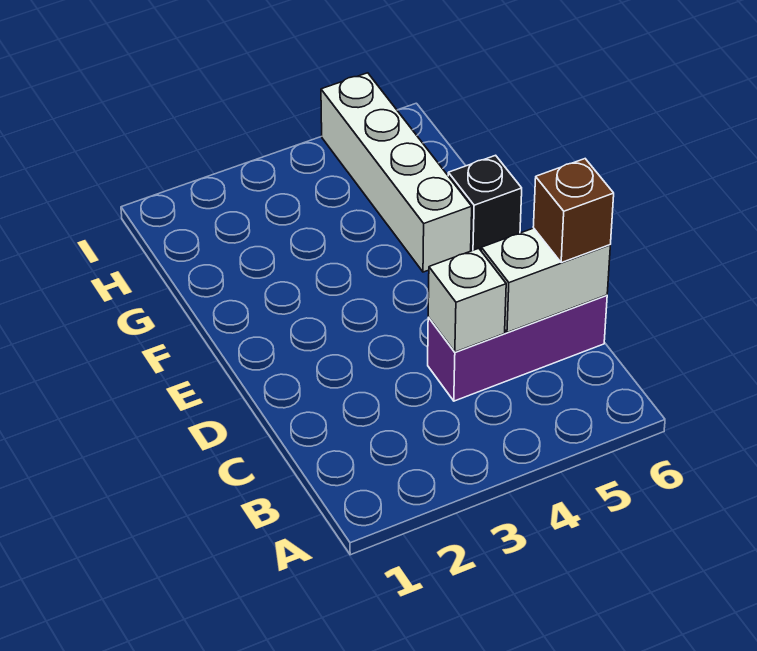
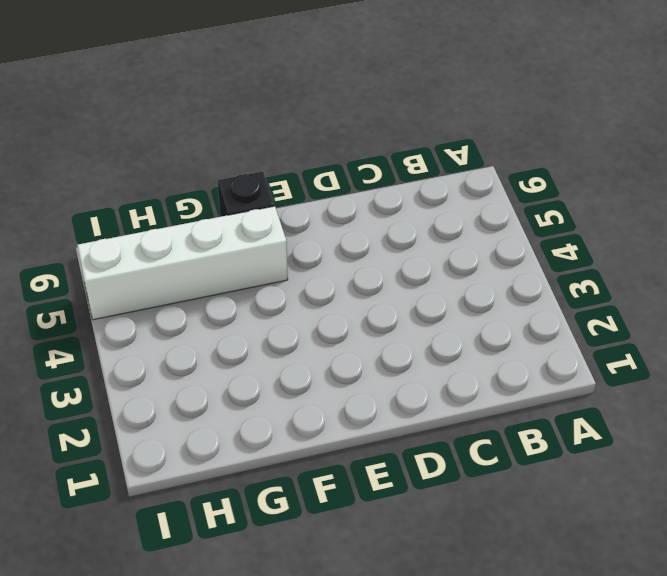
none -> purple 1x3 brick [428,295,607,401]
none -> white 1x1 brick [428,248,506,352]

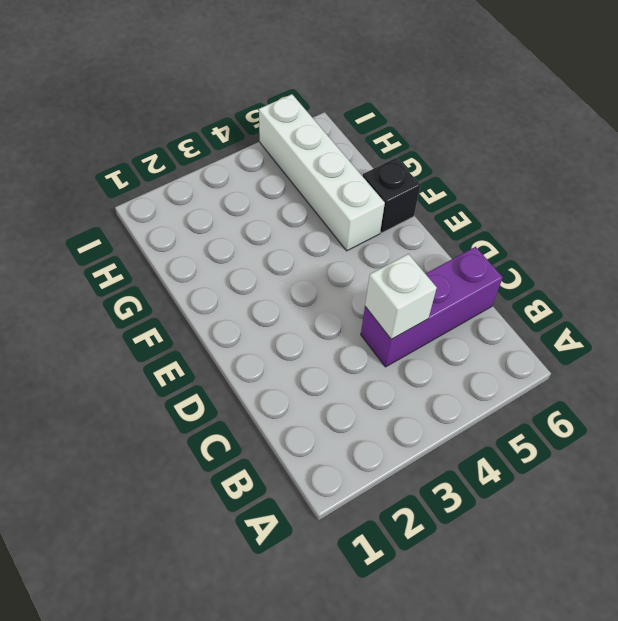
none -> white 1x2 brick [481,228,610,332]
none -> brown 1x1 brick [533,159,614,263]

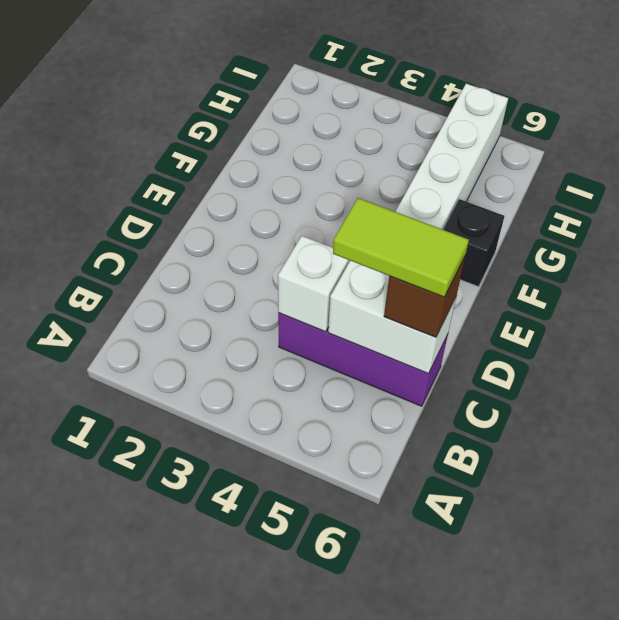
lime 1x2 tile [333,198,469,297] -> none

